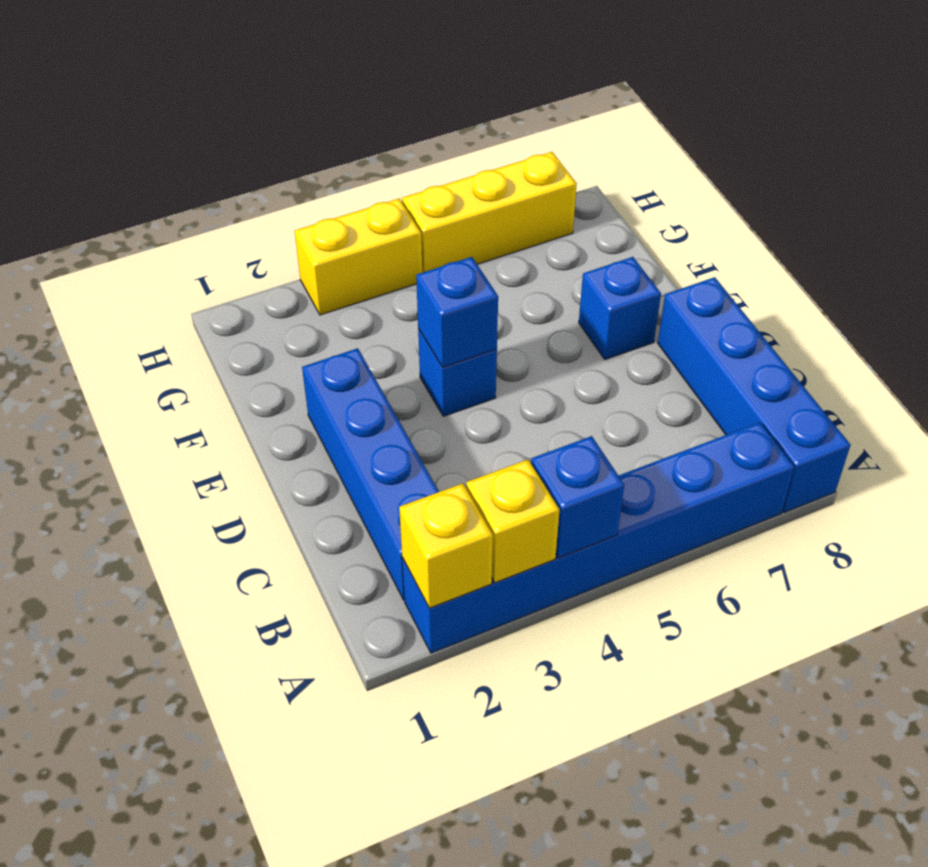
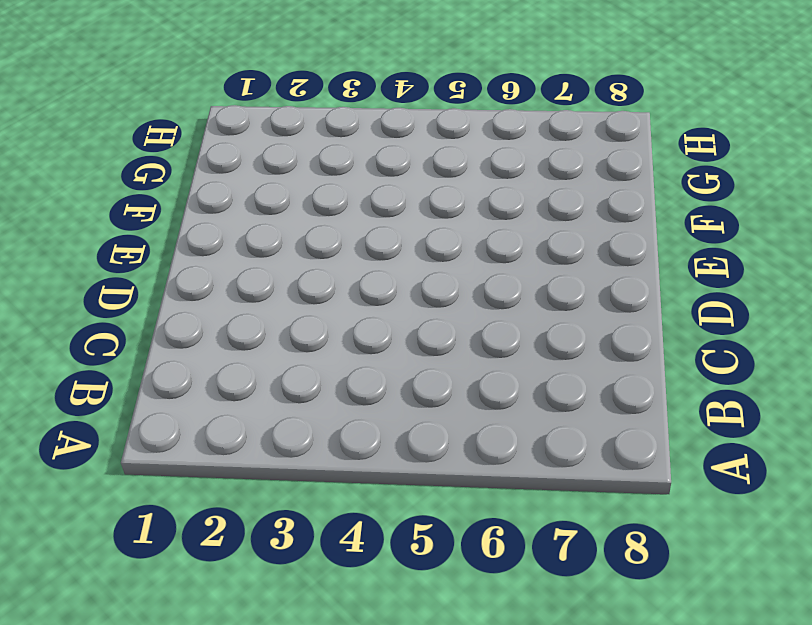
none -> blue 1x6 brick [402,422,794,653]
none -> blue 1x4 brick [658,277,851,513]

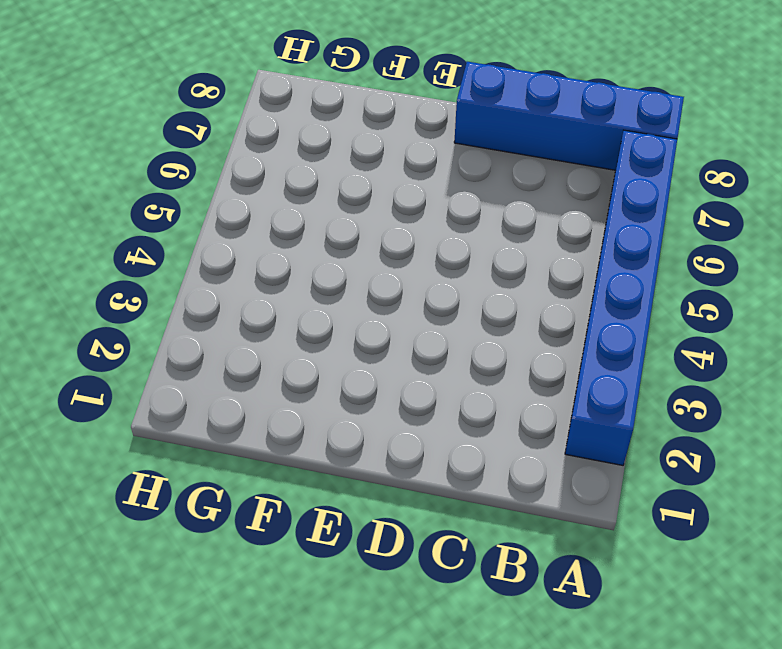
none -> blue 1x4 brick [302,348,439,600]
none -> blue 1x1 brick [418,329,497,416]

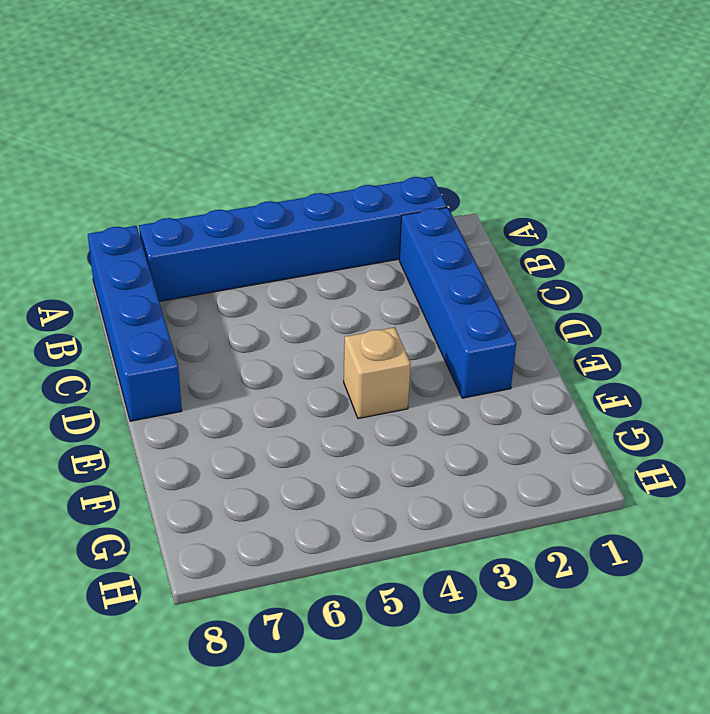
tan 1x1 brick [344,327,411,419] -> blue 1x1 brick [418,329,497,416]
none -> blue 1x1 brick [579,257,661,359]
none -> yellow 1x2 brick [295,199,422,315]

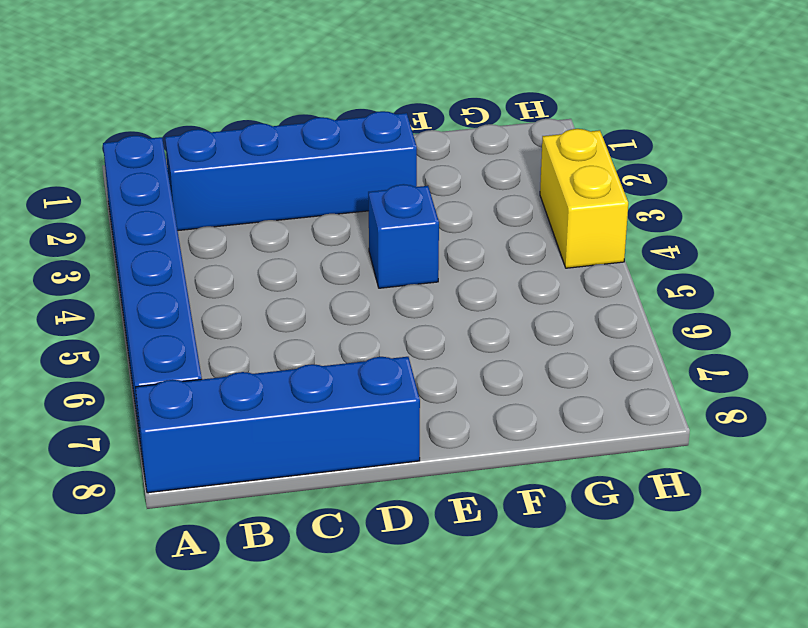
none -> blue 1x1 brick [579,257,661,359]
none -> yellow 1x3 brick [402,152,577,273]

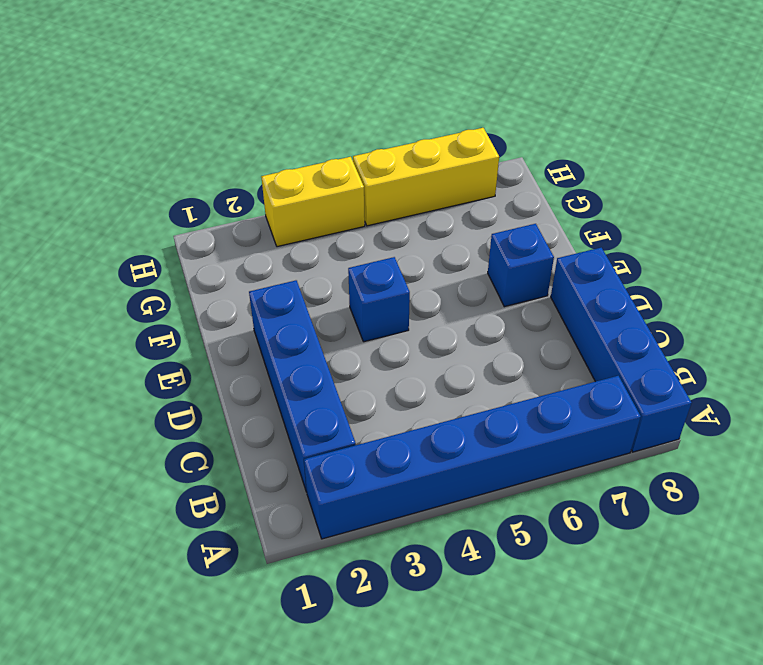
none -> yellow 1x1 brick [399,483,493,608]
none -> yellow 1x1 brick [466,460,559,583]

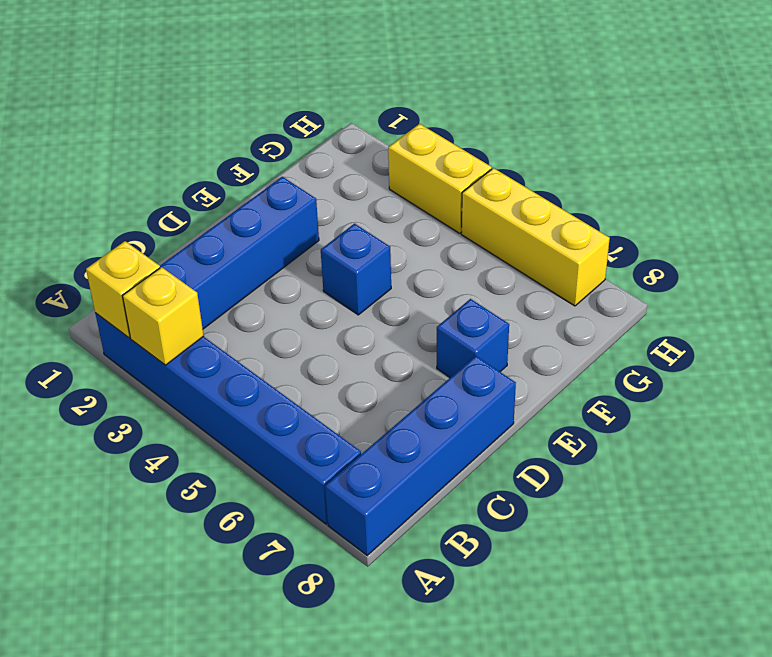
none -> blue 1x1 brick [531,436,624,558]
none -> blue 1x1 brick [416,257,498,367]

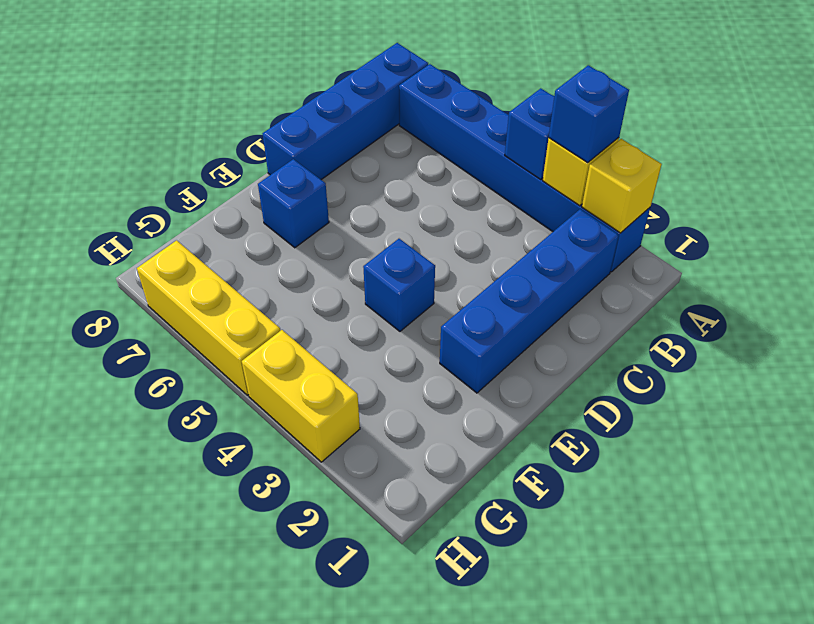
blue 1x1 brick [549,65,629,163] -> blue 1x1 brick moved to [416,257,498,367]

